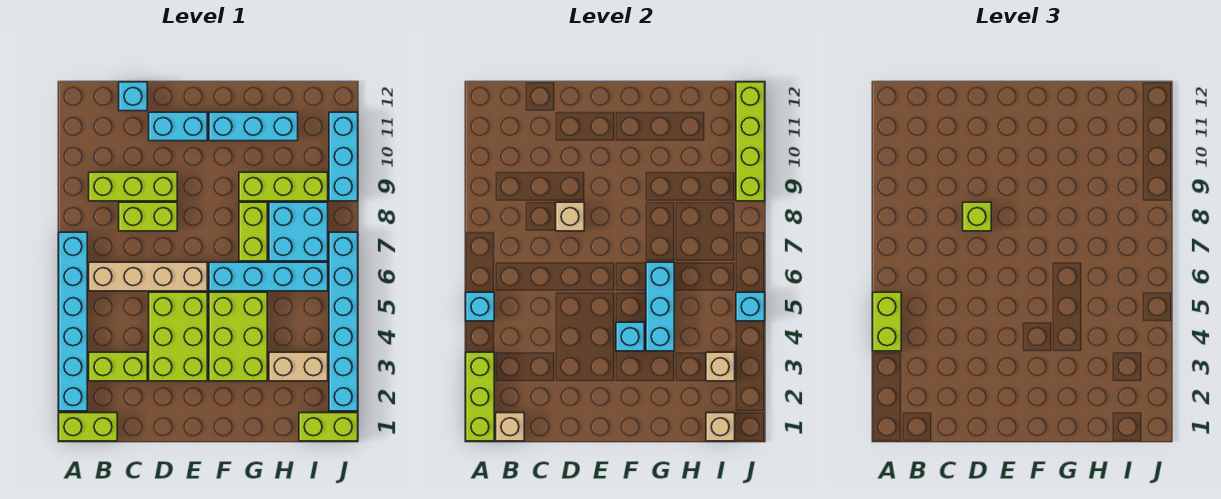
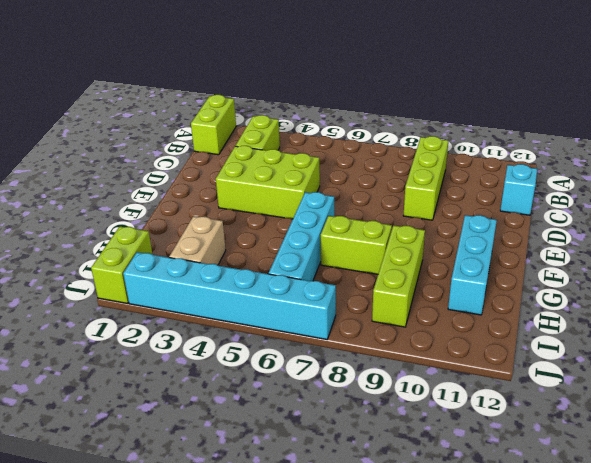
none -> cyan 1x6 brick [59,232,87,411]
none -> tan 1x4 brick [89,262,207,291]
none -> lime 1x2 brick [119,202,177,231]
none -> cyan 1x2 brick [149,112,207,141]

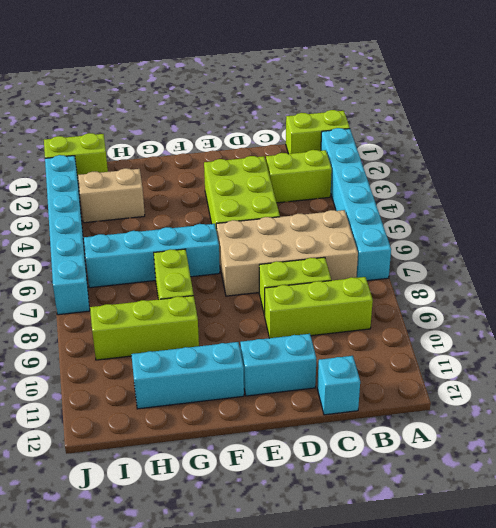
tan 2x4 brick [216,210,358,296] -> tan 1x4 brick [89,262,207,291]
none -> lime 2x3 brick [209,292,267,381]
none -> cyan 2x2 brick [269,202,328,261]
none -> cyan 1x3 brick [329,112,358,201]
none -> lime 1x3 brick [466,352,494,441]

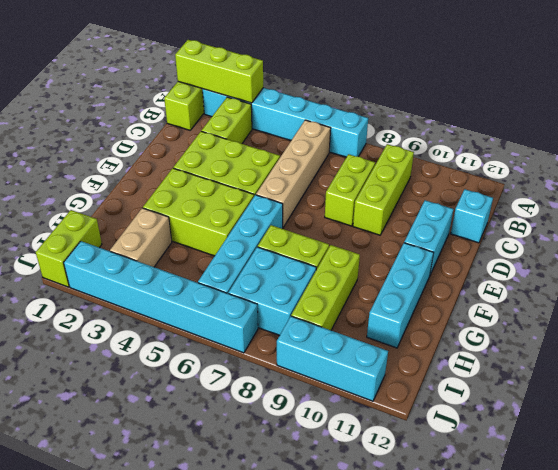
none -> cyan 1x1 brick [466,292,494,321]
none -> tan 1x1 brick [496,413,524,441]
none -> tan 1x1 brick [556,202,584,231]
none -> cyan 1x1 brick [616,322,644,351]

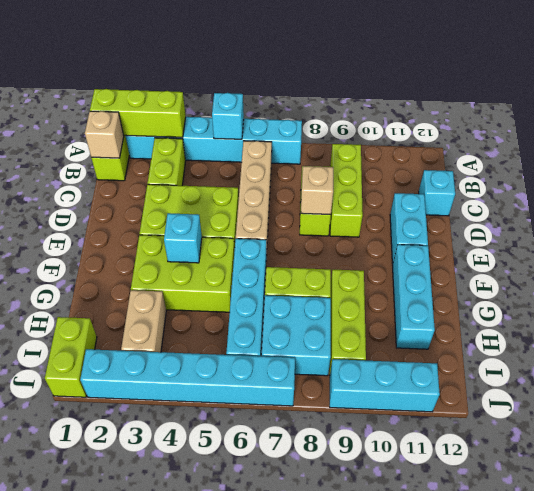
none -> cyan 1x3 brick [646,262,674,351]
none -> tan 1x1 brick [706,413,735,441]
none -> tan 1x1 brick [706,352,735,381]
none -> cyan 1x1 brick [736,292,765,321]

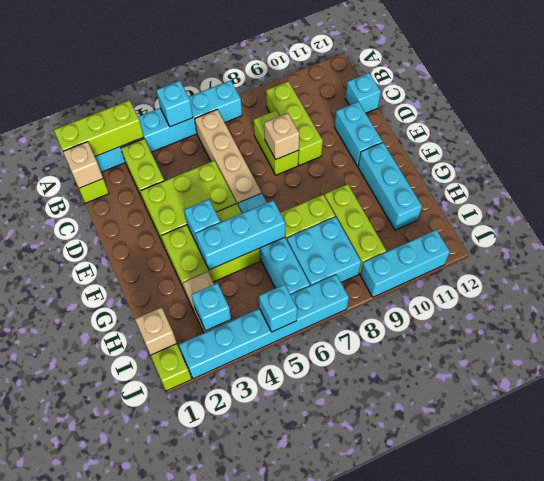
cyan 1x1 brick [192,283,231,331] -> tan 1x1 brick [706,352,735,381]
none -> lime 1x4 brick [736,82,765,201]
none -> lime 1x2 brick [873,292,901,351]
none -> lime 1x1 brick [963,202,991,231]

